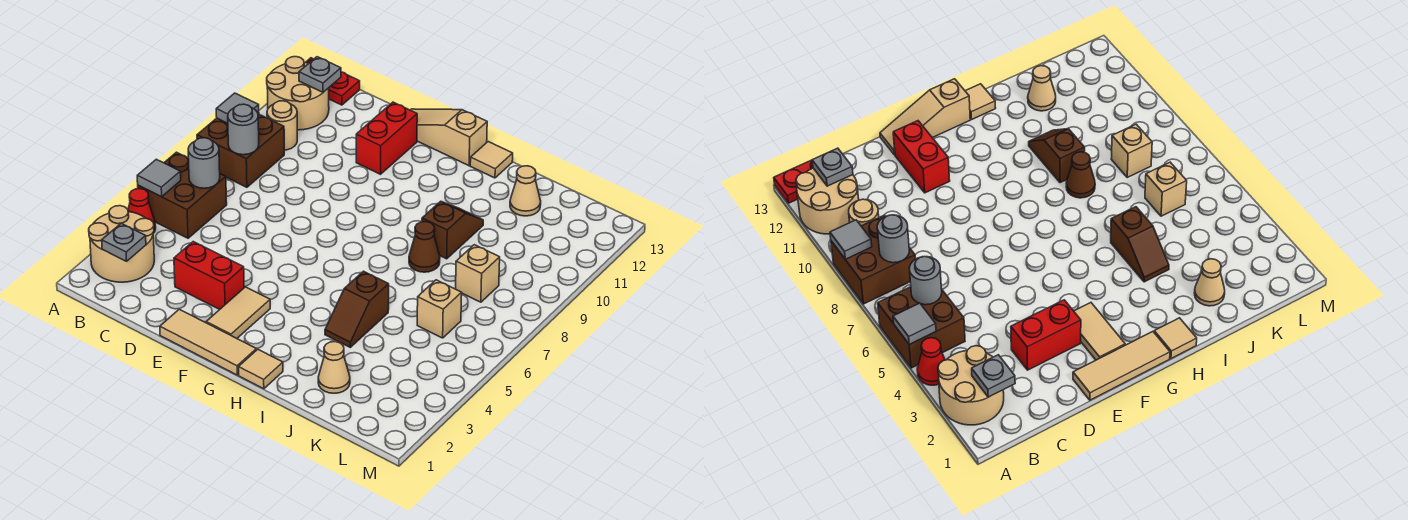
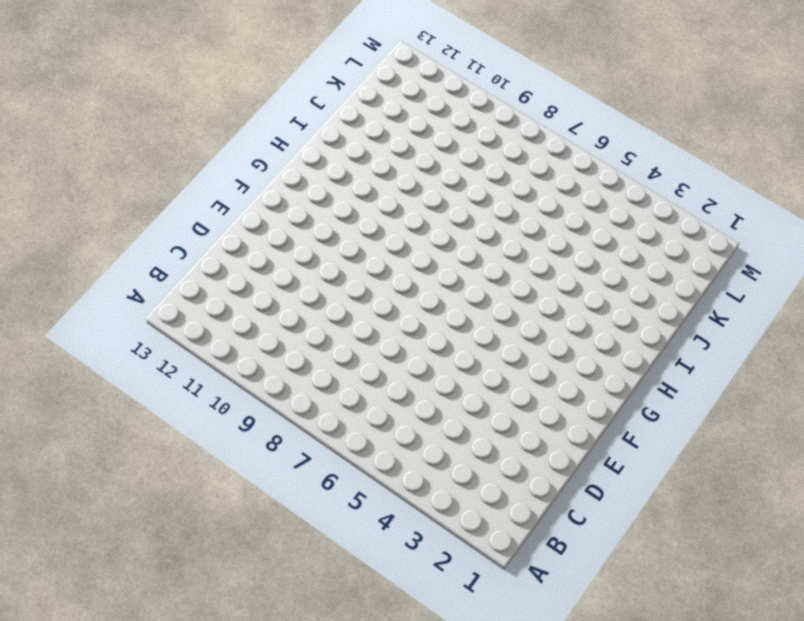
none -> tan 2x2 round brick [89,206,154,282]
none -> red 1x1 cone [128,189,156,233]
none -> brown 2x2 brick [138,152,227,238]

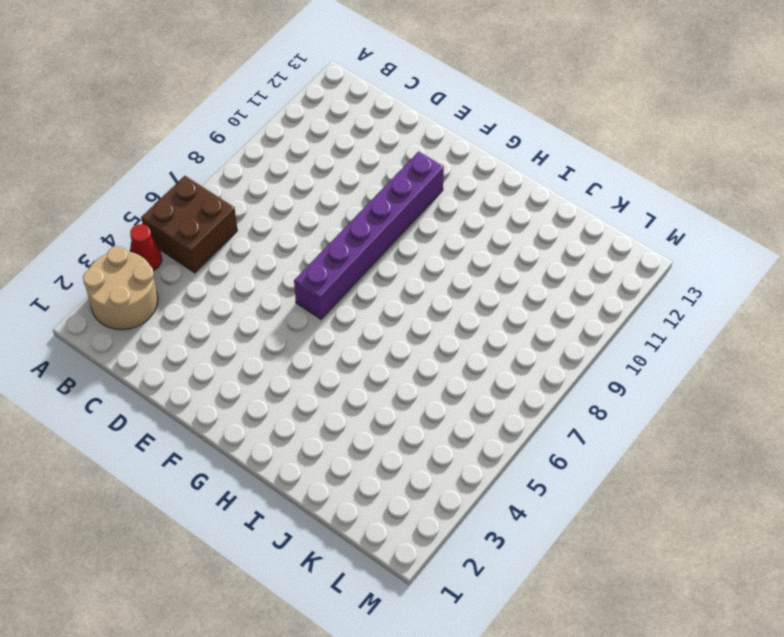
purple 1x6 brick [294,151,444,319] -> none
none -> brown 2x2 brick [197,114,284,187]
none -> tan 2x2 round brick [267,57,329,130]
none -> red 1x2 plate [305,58,360,105]

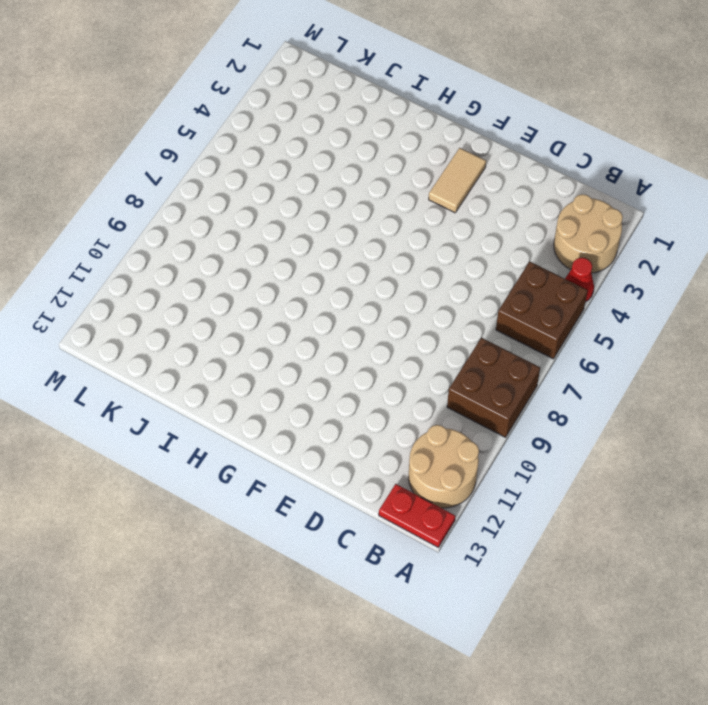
none -> tan 1x1 round brick [267,101,297,150]
none -> red 1x2 brick [174,242,244,310]
none -> tan 1x3 tile [160,309,256,375]

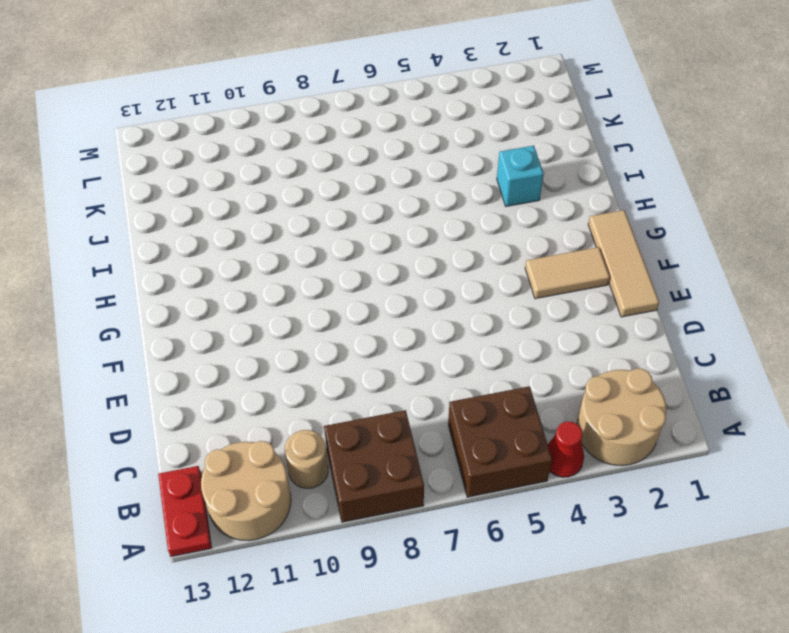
cyan 1x1 brick [497,146,544,206] -> none
none -> red 1x2 brick [174,242,244,310]
none -> red 1x2 brick [356,102,417,174]
none -> tan 1x3 slope [411,109,487,166]

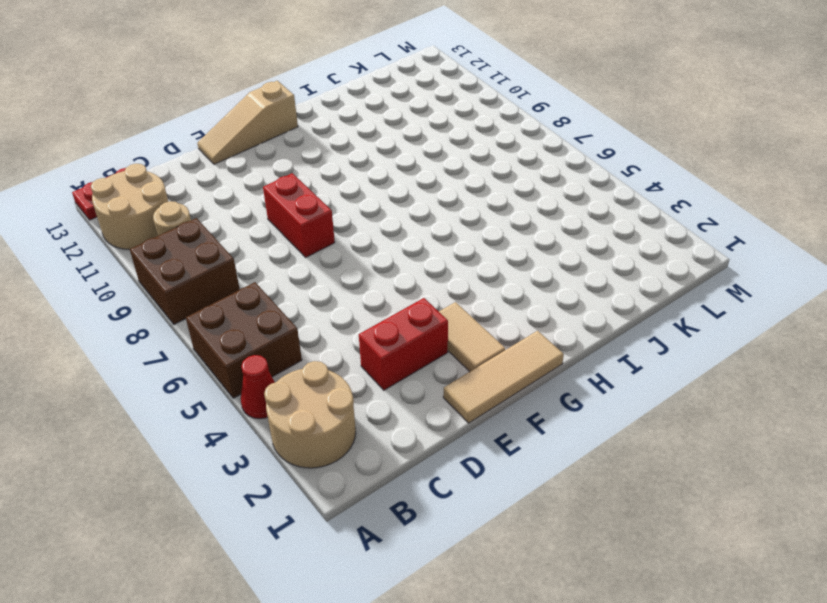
red 1x2 brick [263,173,335,257] -> red 1x2 brick moved to [356,102,417,174]
none -> tan 1x1 tile [238,349,283,389]
none -> tan 1x1 tile [470,142,513,178]
none -> brown 1x2 slope [325,271,389,347]

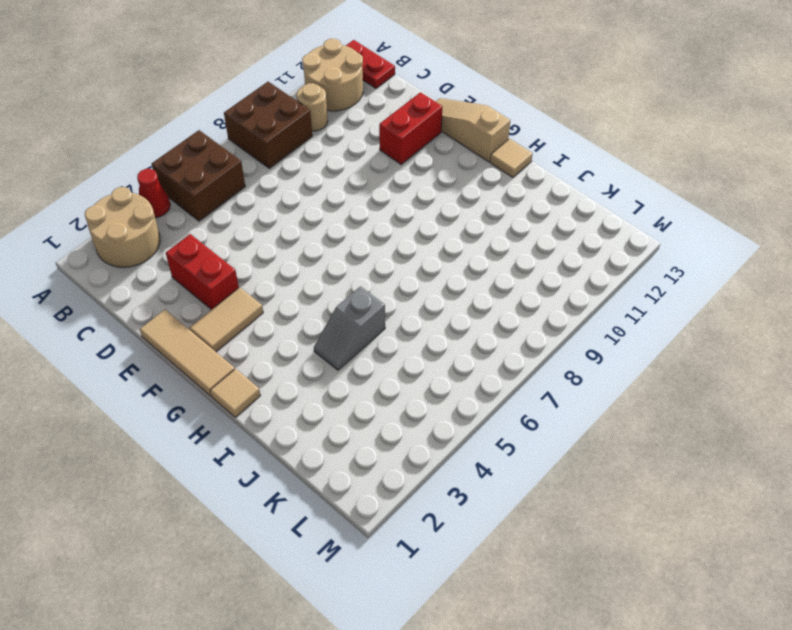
grey 1x2 slope [314,286,385,370] -> brown 1x2 slope [325,271,389,347]
none -> brown 1x1 cone [409,222,440,272]
none -> brown 1x2 slope [422,201,483,259]
none -> tan 1x1 cone [318,342,350,393]

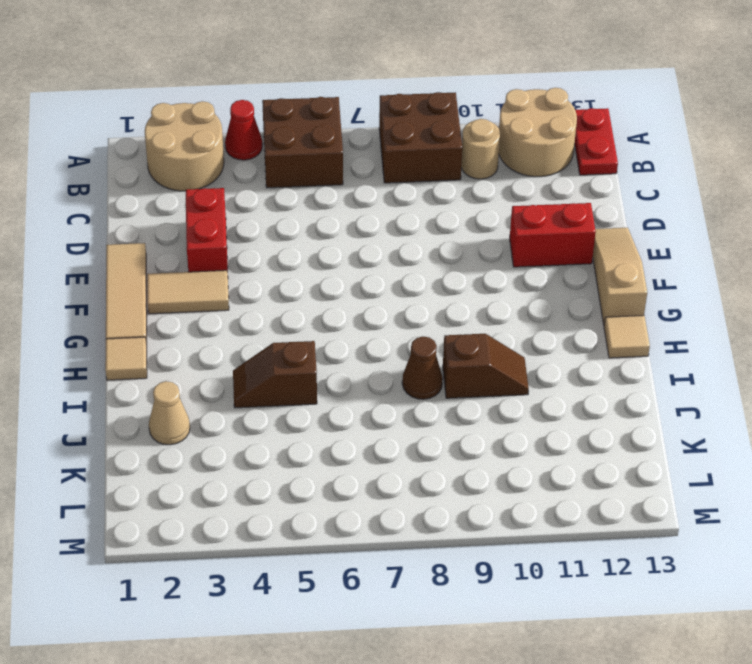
none -> tan 1x1 cone [510,166,541,216]
none -> tan 1x1 brick [417,280,462,338]
none -> tan 1x1 brick [456,245,500,302]

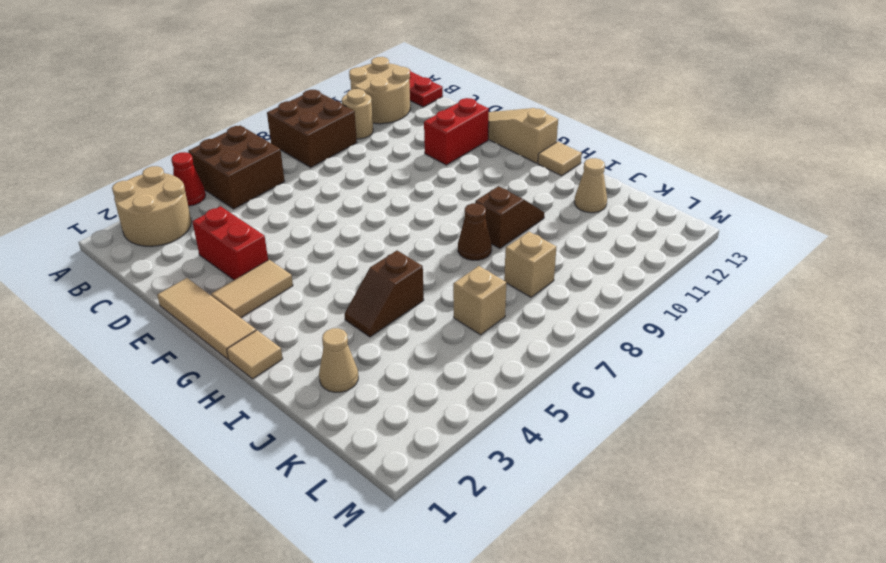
none -> grey 1x1 tile [137,159,181,197]
none -> grey 1x1 tile [216,93,259,123]
none -> grey 1x1 plate [102,223,146,261]

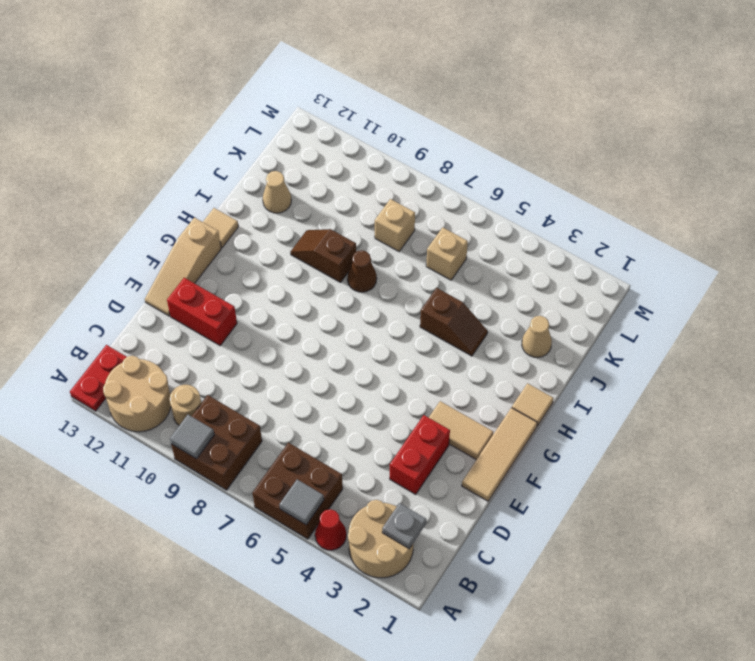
none -> grey 1x1 round brick [188,138,220,188]
none -> grey 1x1 round brick [228,104,259,155]
none -> grey 1x1 plate [299,57,341,92]

